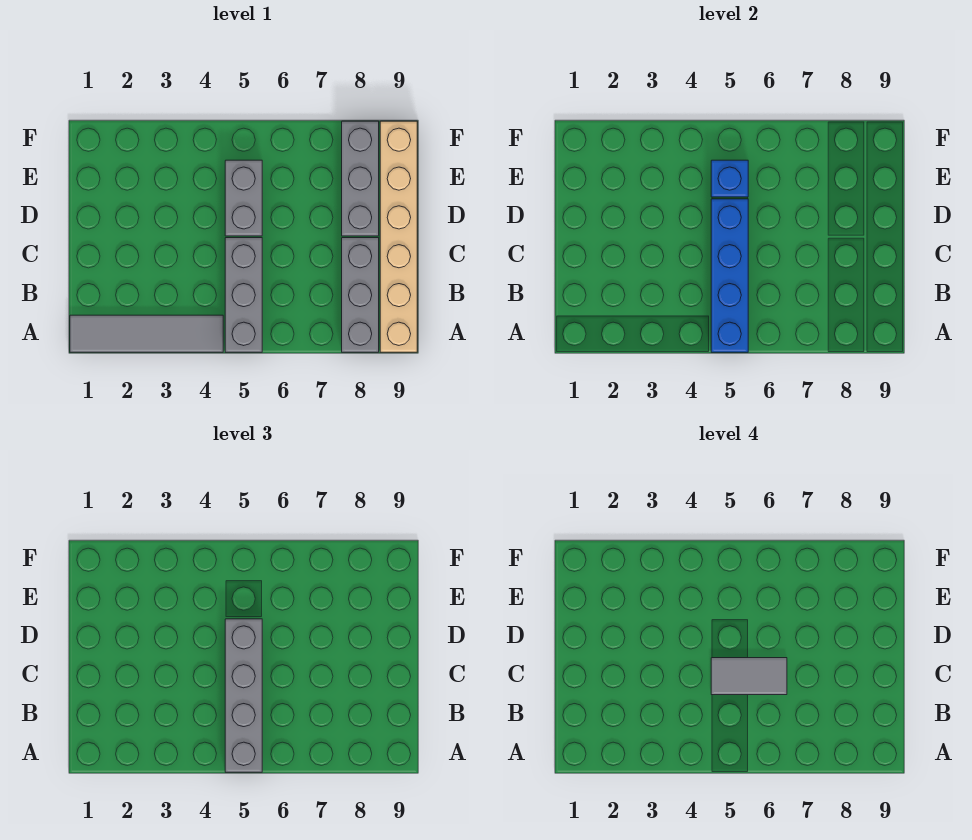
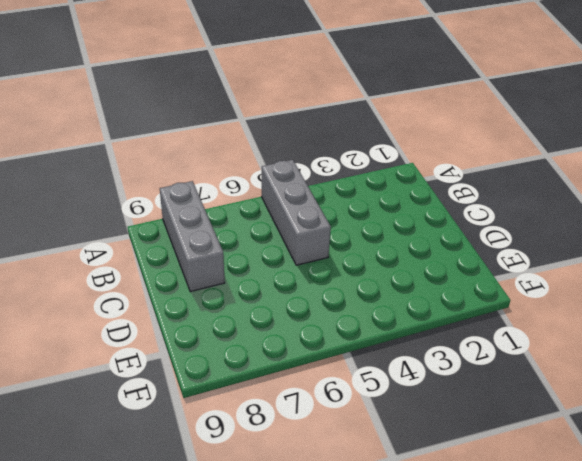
none -> grey 1x4 tile [70,315,223,352]
none -> tan 1x6 brick [380,121,417,352]

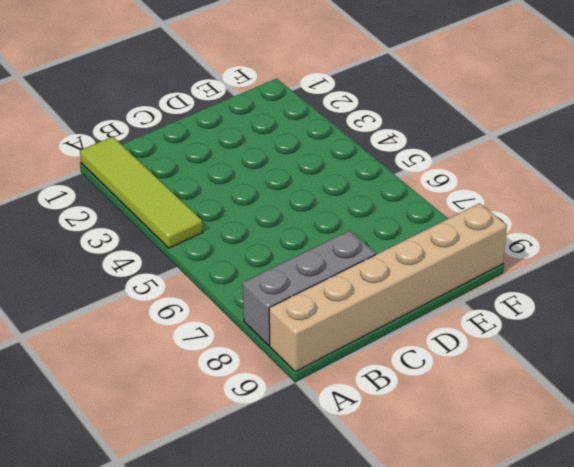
lime 1x4 tile [80,137,203,248] -> grey 1x4 tile [70,315,223,352]
none -> grey 1x3 brick [225,238,262,352]
none -> grey 1x2 brick [225,160,262,236]

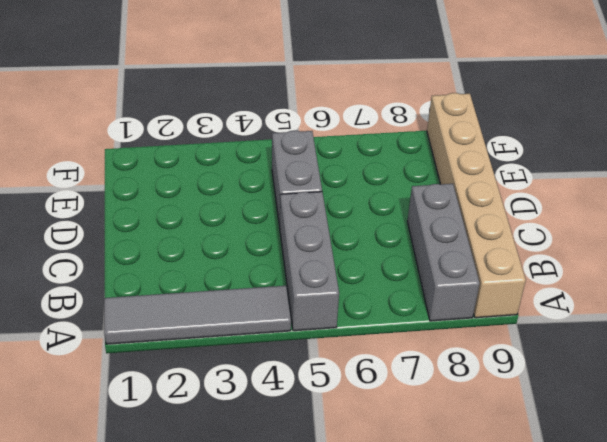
none -> grey 1x3 brick [342,121,379,236]
none -> blue 1x4 brick [711,199,748,352]

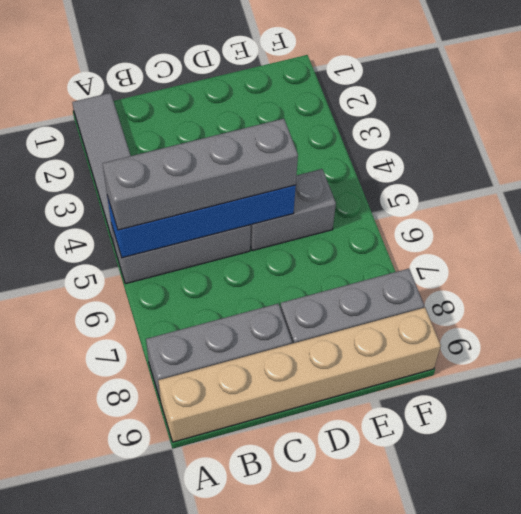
none -> blue 1x1 brick [711,160,748,197]
none -> grey 1x2 tile [711,658,787,695]

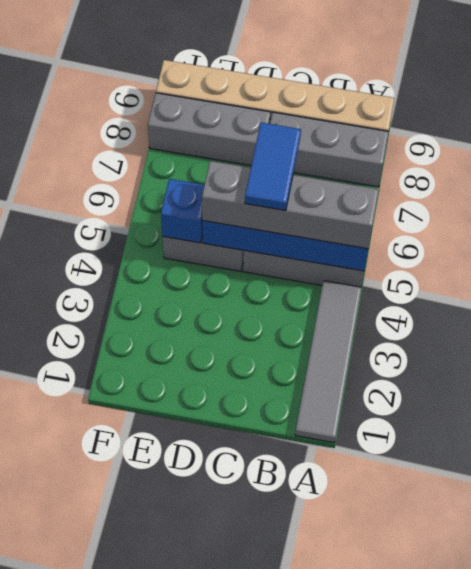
blue 1x2 tile [245,122,301,211] -> grey 1x2 tile [711,658,787,695]

